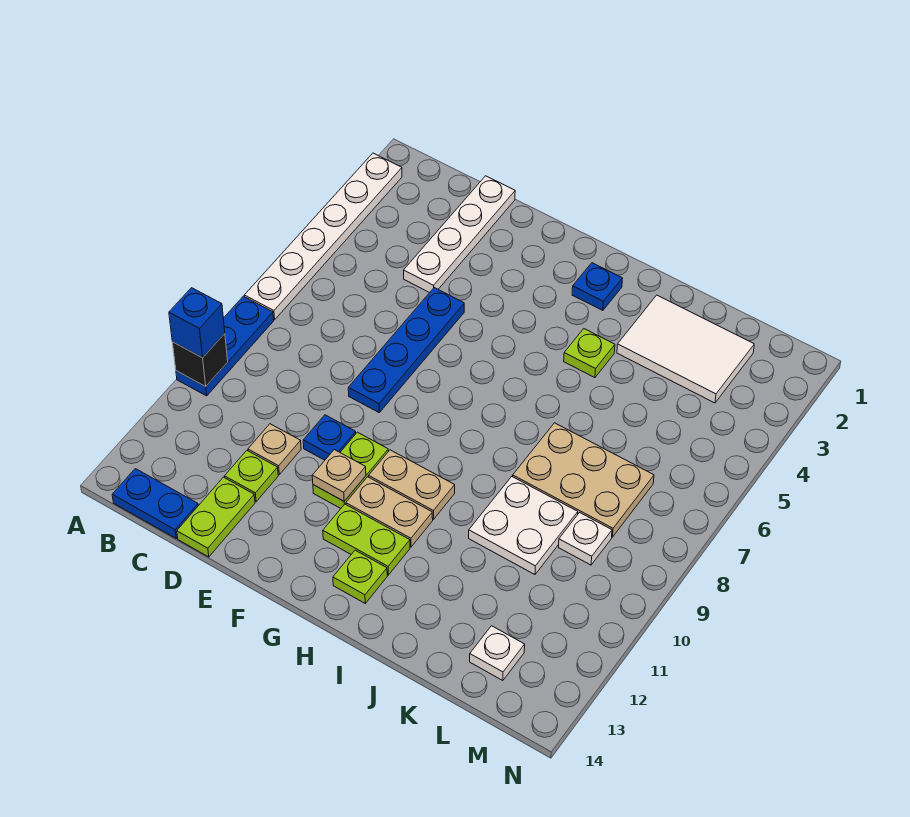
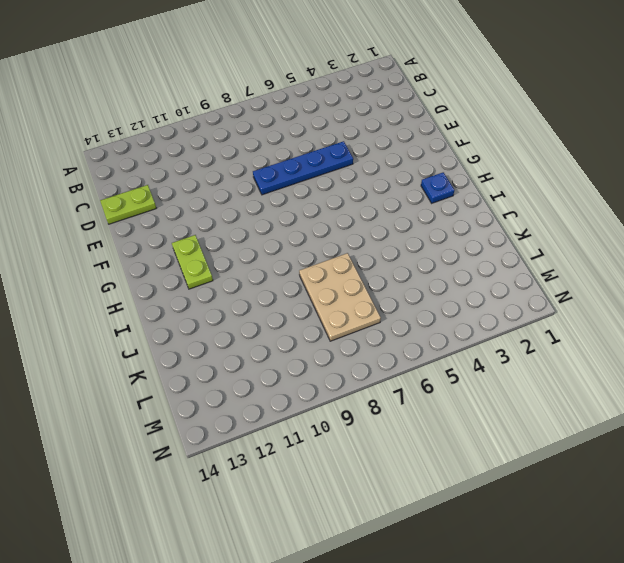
none -> white 1x6 plate [244,153,402,320]
none -> blue 1x3 plate [176,296,274,396]
none -> blue 1x2 plate [112,469,198,538]

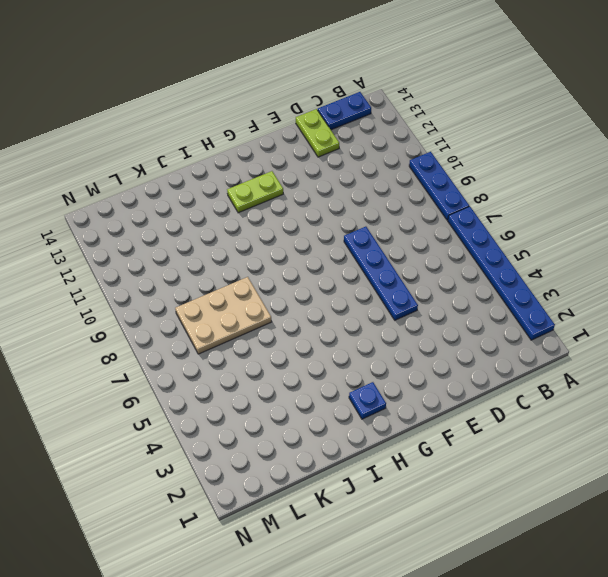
blue 1x6 plate [448,206,555,340] -> white 1x6 plate [244,153,402,320]
none -> white 1x4 plate [404,176,515,293]
none -> tan 1x1 plate [248,424,301,475]
none -> lime 1x1 plate [225,451,278,502]

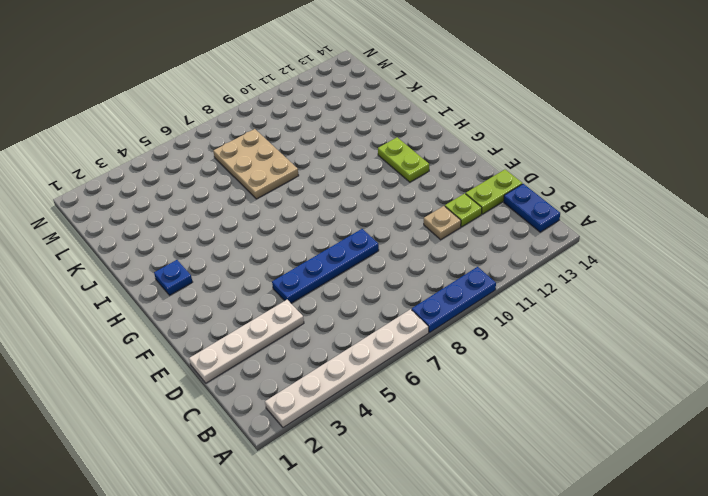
none -> blue 1x1 plate [303,415,356,460]
none -> lime 1x2 plate [313,432,388,508]
none -> tan 1x2 plate [369,450,455,519]

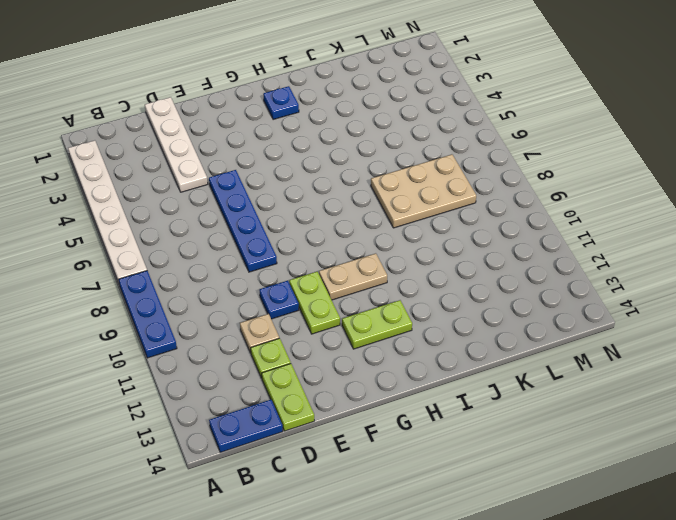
none -> tan 1x2 plate [346,477,433,547]
none -> lime 1x1 plate [333,550,387,603]
none -> lime 1x1 plate [564,329,615,378]

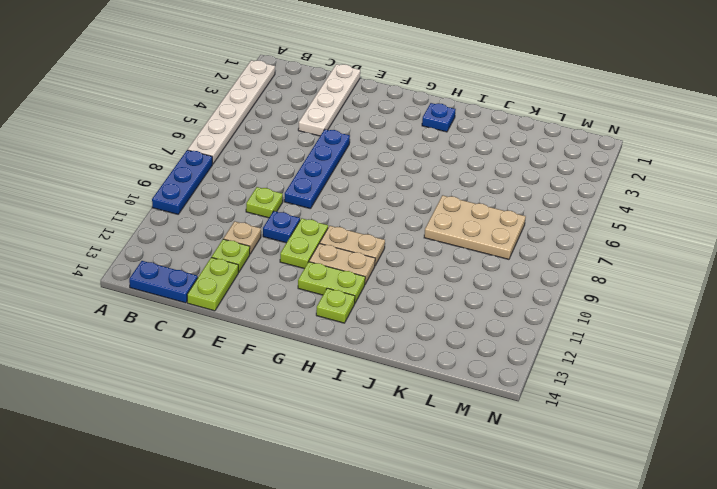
lime 1x1 plate [246,187,283,218] -> lime 1x1 plate moved to [564,329,615,378]
none -> white 2x3 tile [617,295,754,403]
none -> white 2x2 plate [469,477,578,575]
none -> white 1x1 plate [559,513,612,565]

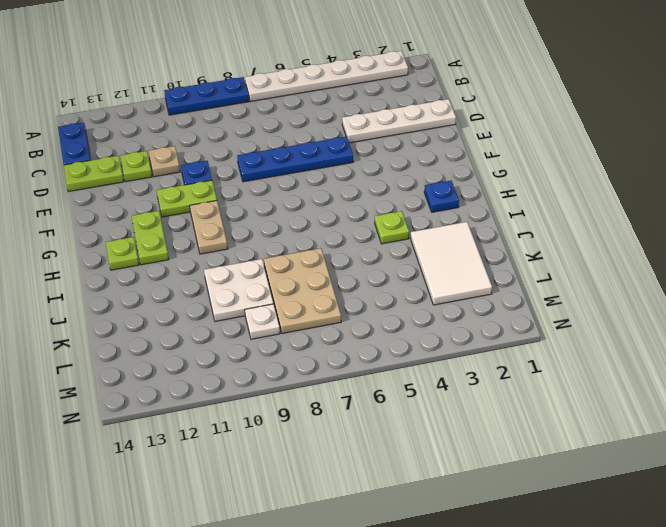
none -> tan 1x2 plate [346,477,433,547]
none -> white 1x1 plate [470,626,525,681]
none -> black 1x1 brick [172,334,228,387]

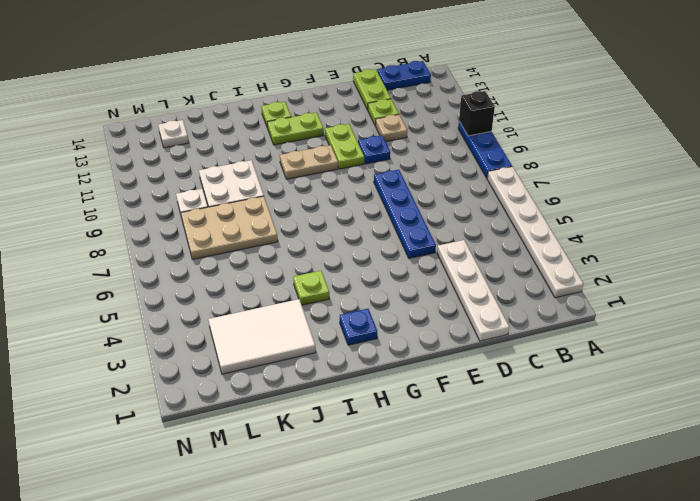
none -> tan 1x2 plate [346,477,433,547]
none -> tan 1x1 plate [312,450,366,501]
none -> blue 1x1 brick [169,288,225,358]

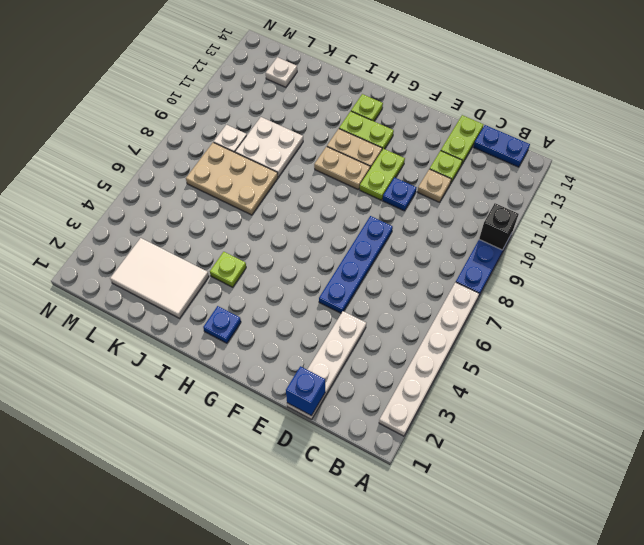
blue 1x1 brick [286,366,325,416] -> blue 1x1 brick moved to [169,288,225,358]
none -> tan 1x1 plate [312,450,366,501]

